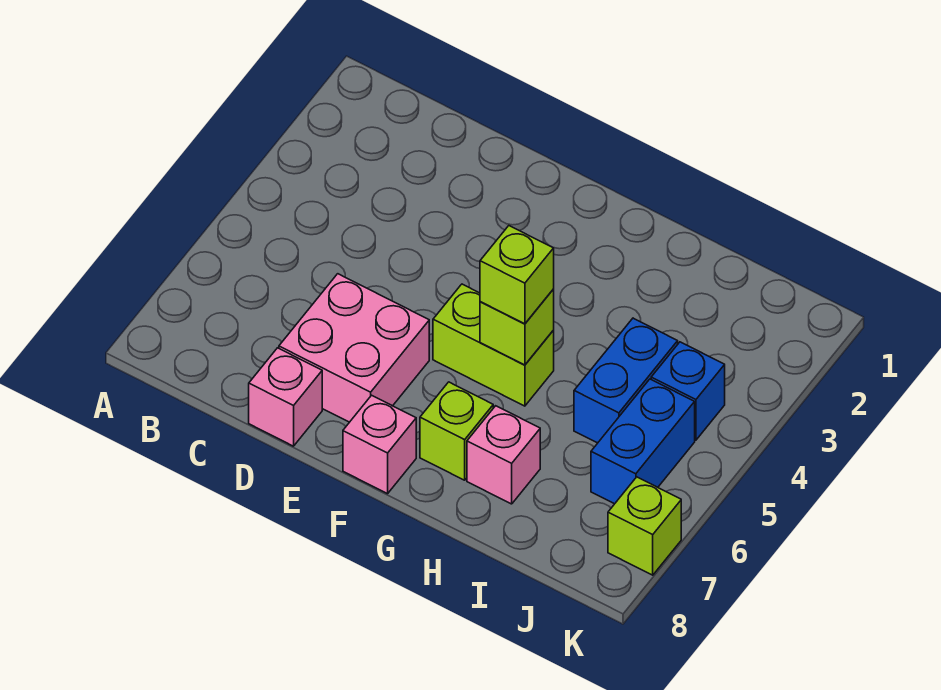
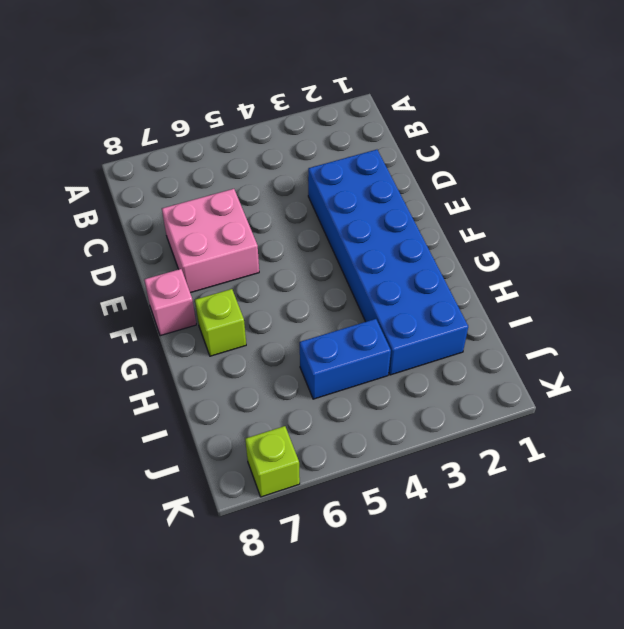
blue 2x6 brick [308,150,468,375] -> none
none -> pink 1x1 brick [249,348,322,446]
none -> lime 1x2 brick [433,284,554,406]
none -> pink 1x1 brick [467,406,540,504]

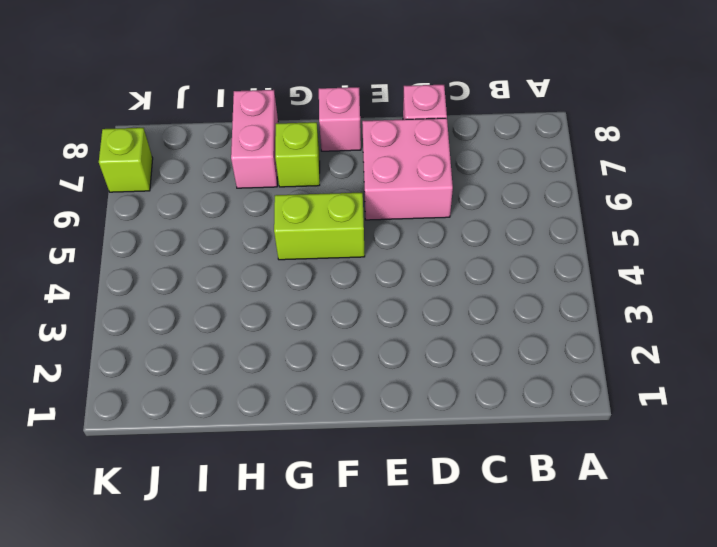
pink 1x2 brick [231,90,278,188] -> pink 1x1 brick [467,406,540,504]
none -> blue 1x2 brick [574,318,678,443]
none -> blue 1x1 brick [651,342,725,440]
none -> blue 1x2 brick [591,379,695,504]

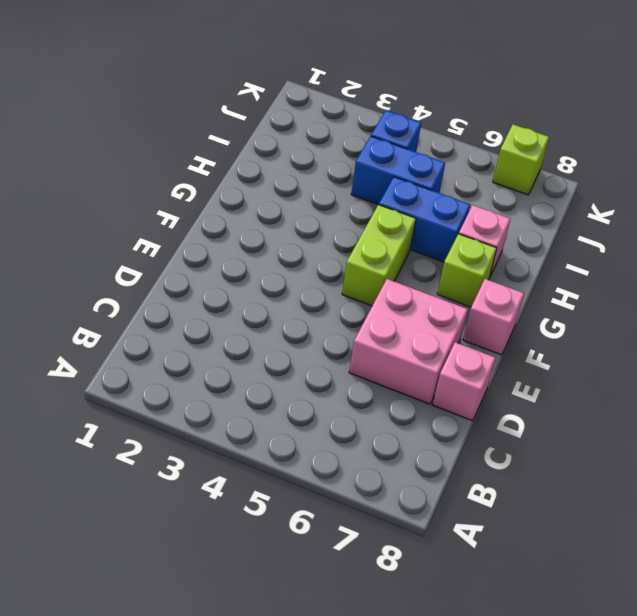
blue 1x2 brick [379,177,471,262] -> blue 1x2 brick moved to [591,379,695,504]
none -> lime 1x1 brick [480,289,554,365]
none -> lime 1x1 brick [480,226,554,324]

